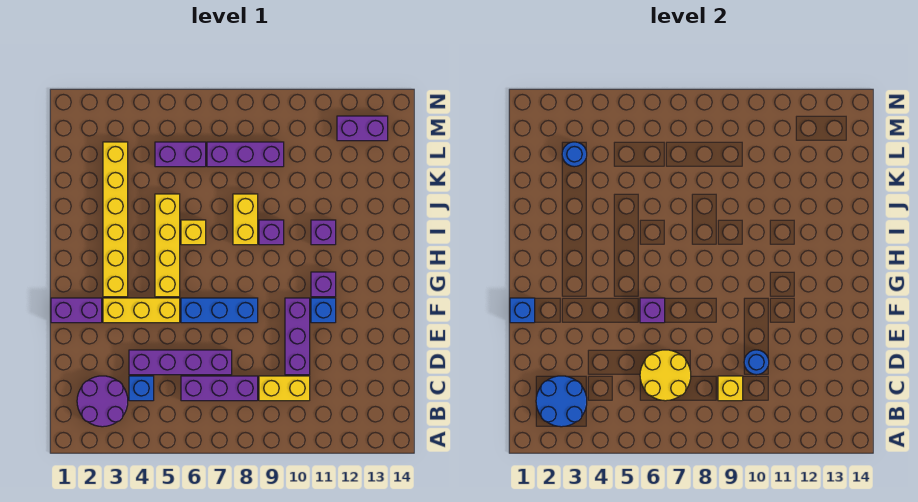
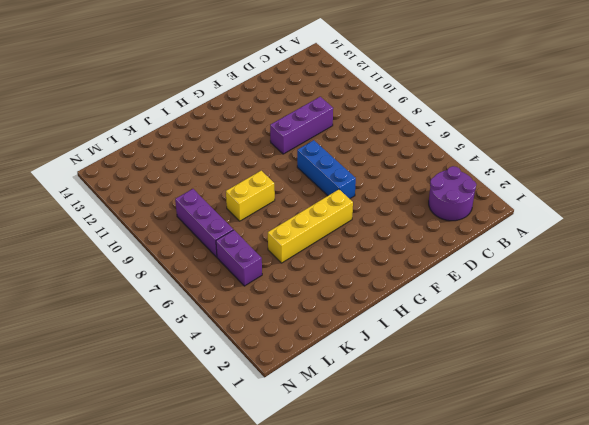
none -> blue 1x1 brick [129,376,154,401]
none -> purple 1x3 brick [181,376,258,401]
none -> yellow 1x2 brick [259,376,310,401]

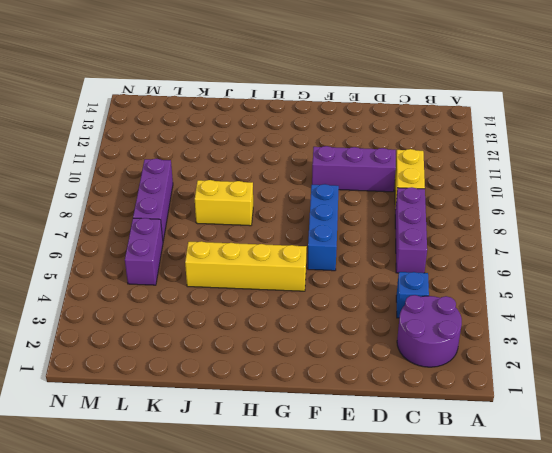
none -> purple 1x4 brick [129,350,232,375]
none -> purple 1x2 brick [51,298,102,323]
none -> yellow 1x3 brick [103,298,180,323]

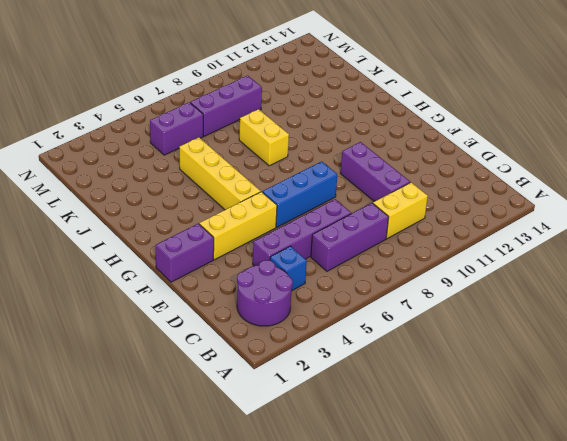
none -> blue 1x1 brick [311,298,336,323]
none -> yellow 1x6 brick [103,142,128,297]
none -> purple 1x1 brick [311,272,336,297]

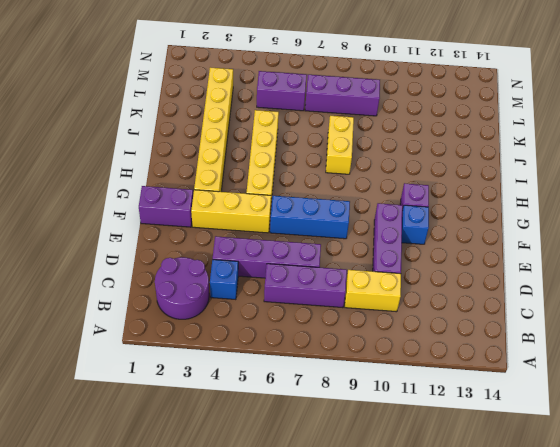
none -> yellow 1x1 brick [181,220,206,245]
none -> purple 1x1 brick [259,220,284,245]
none -> purple 1x1 brick [311,220,336,245]

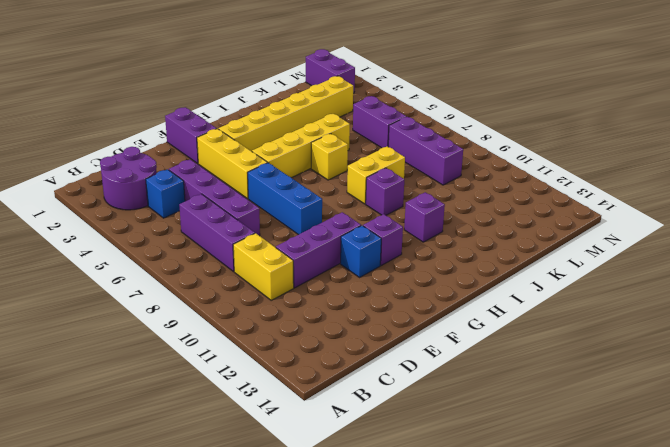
purple 1x2 brick [306,49,355,93] -> purple 1x2 brick moved to [337,116,388,141]
none -> blue 2x2 round brick [536,376,587,427]
none -> yellow 2x2 round brick [640,350,691,401]
none -> yellow 1x1 brick [718,376,743,401]

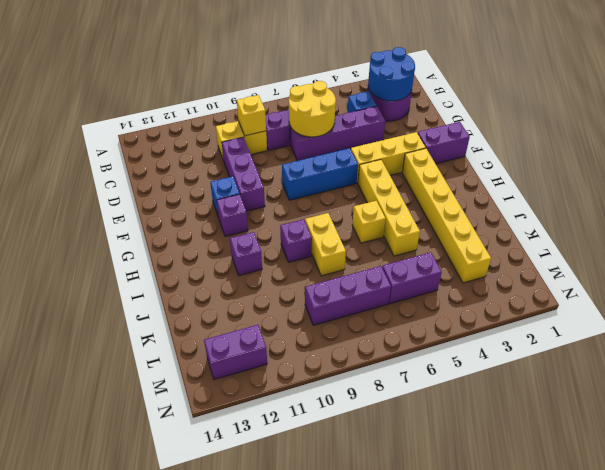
none -> blue 1x1 round brick [744,350,769,375]
none -> blue 1x1 brick [510,298,535,323]
none -> purple 1x1 brick [640,298,665,323]

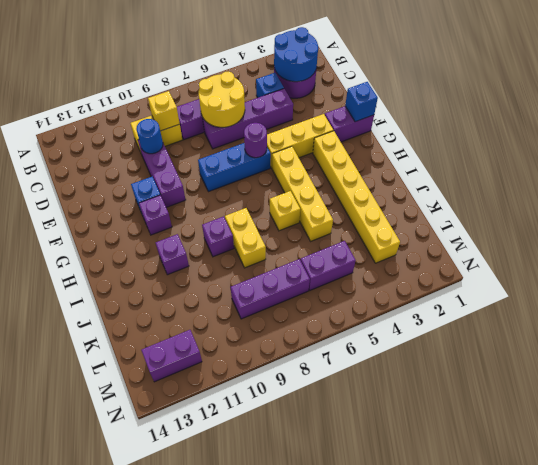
purple 1x1 round brick [244,123,267,158] -> purple 1x1 brick [640,298,665,323]
none -> blue 1x1 round brick [562,142,587,167]

